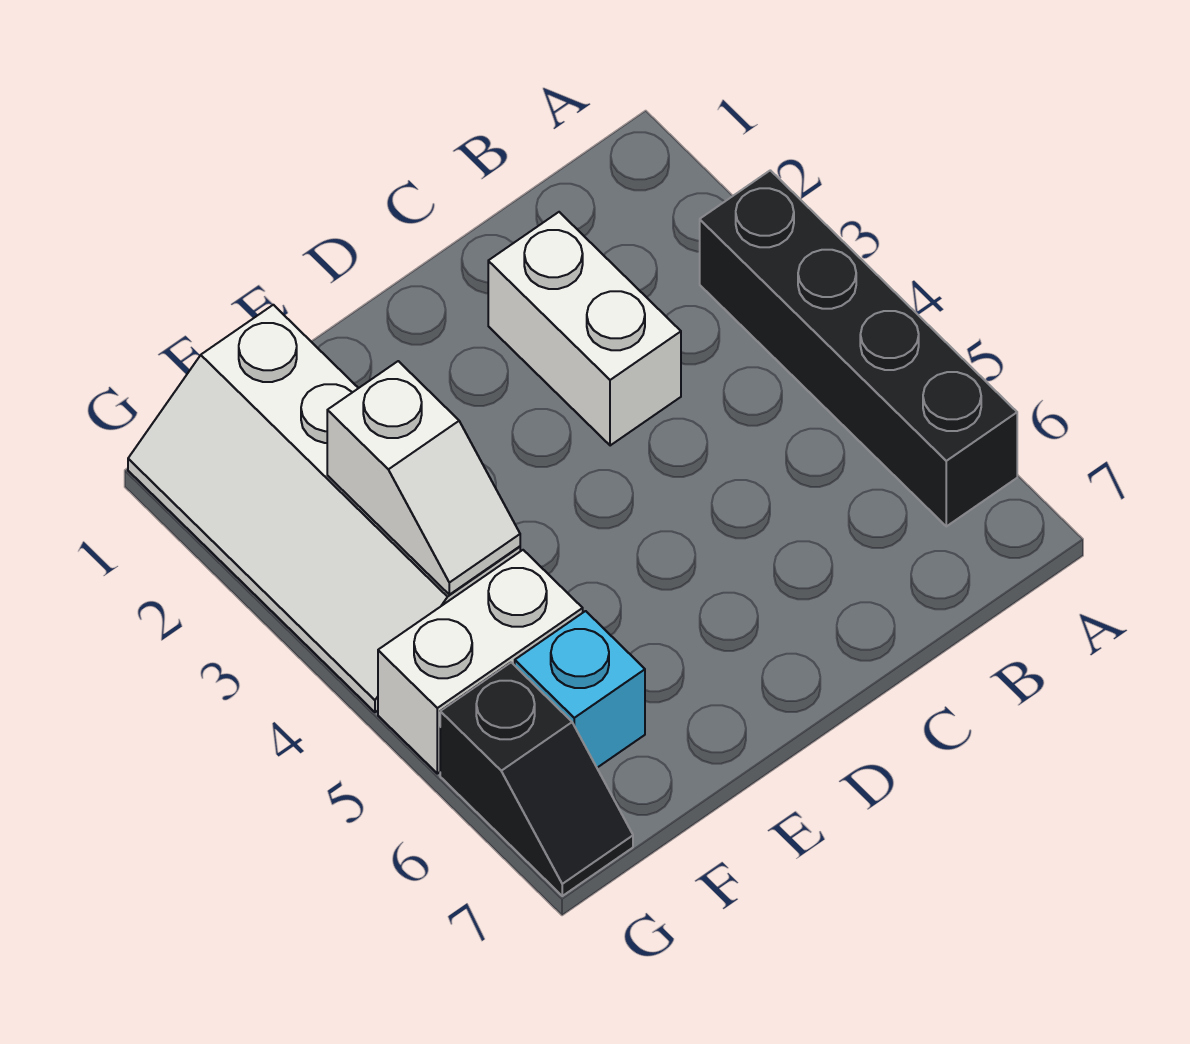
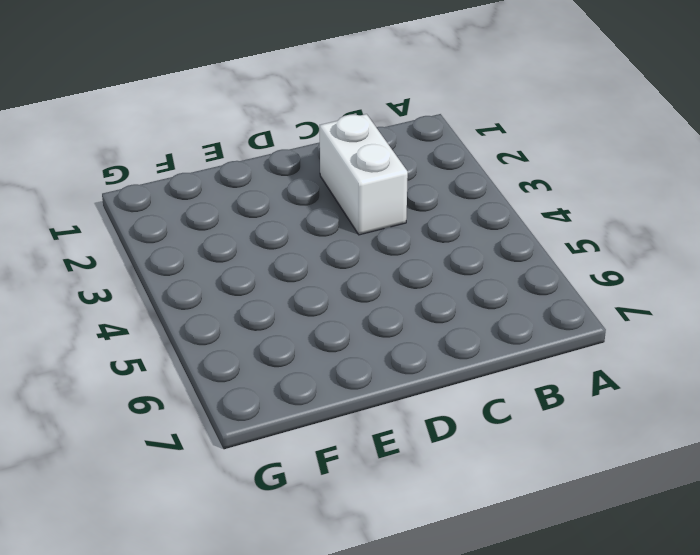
none -> black 1x4 brick [700,170,1017,526]
none -> white 2x4 slope [128,305,520,712]

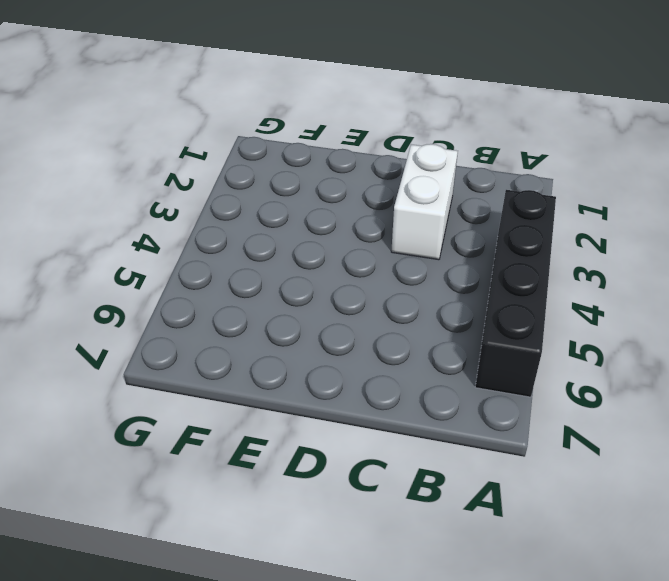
none -> white 2x4 slope [128,305,520,712]
none -> white 1x2 brick [378,550,583,774]

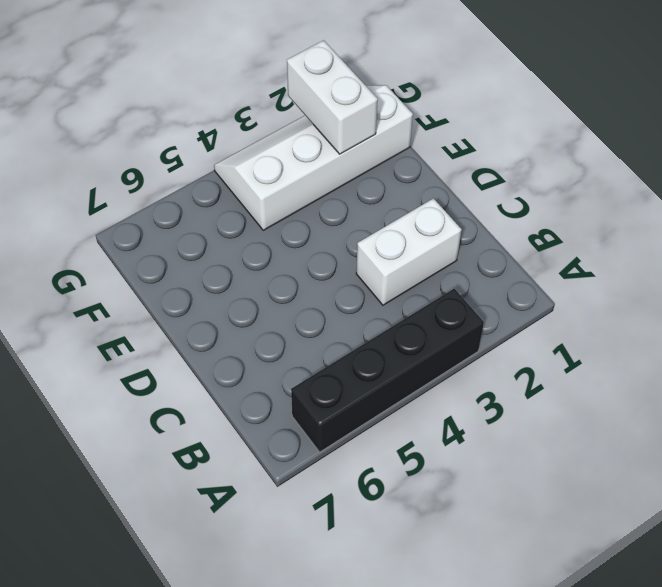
white 1x2 brick [287,40,378,154] -> white 1x2 brick moved to [378,550,583,774]
none -> cyan 1x1 brick [515,611,645,768]
none -> black 1x2 slope [440,662,633,896]

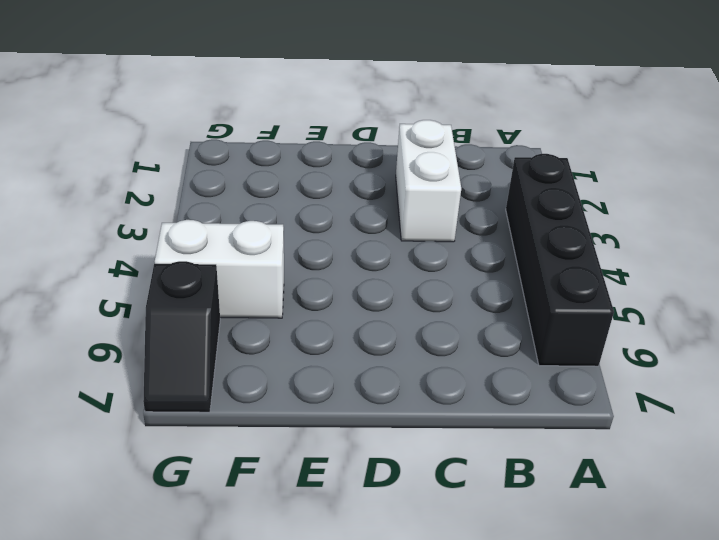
none -> white 2x4 slope [128,305,520,712]
none -> cyan 1x1 brick [515,611,645,768]

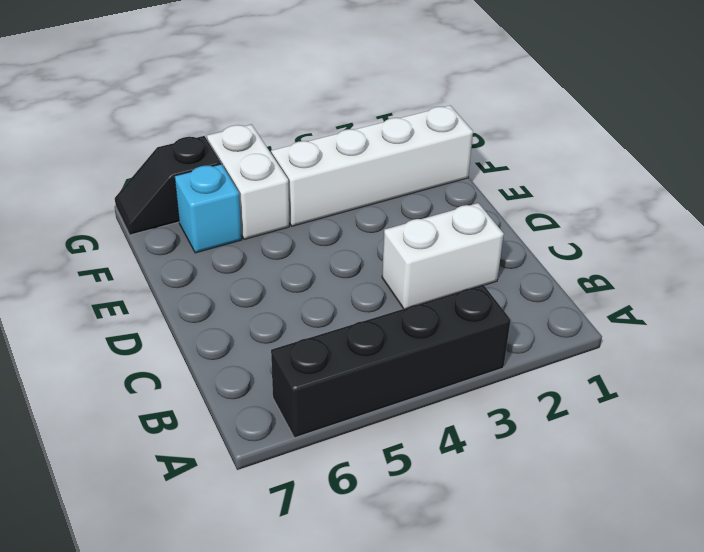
none -> white 1x2 slope [327,361,520,595]

